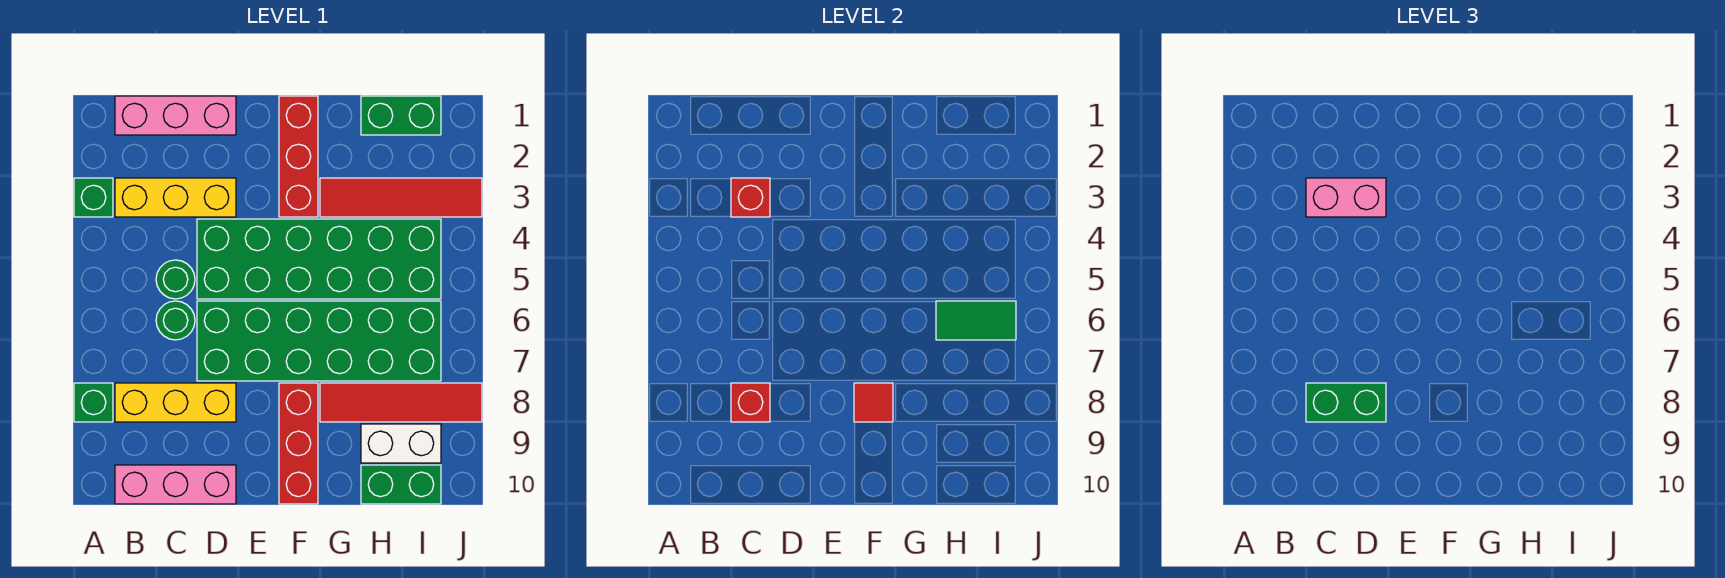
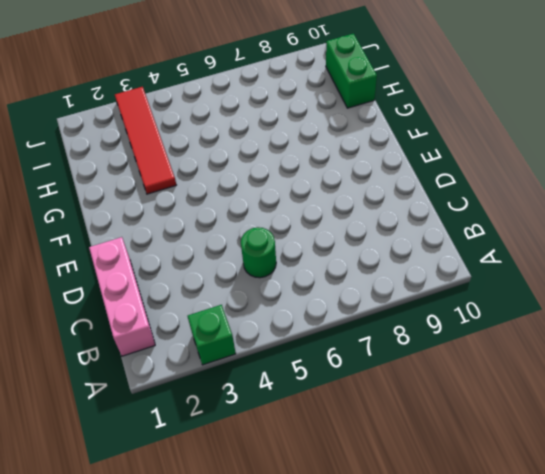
none -> green 1x1 brick [74,383,113,422]
none -> yellow 1x3 brick [115,178,236,217]
none -> yellow 1x3 brick [115,383,236,422]

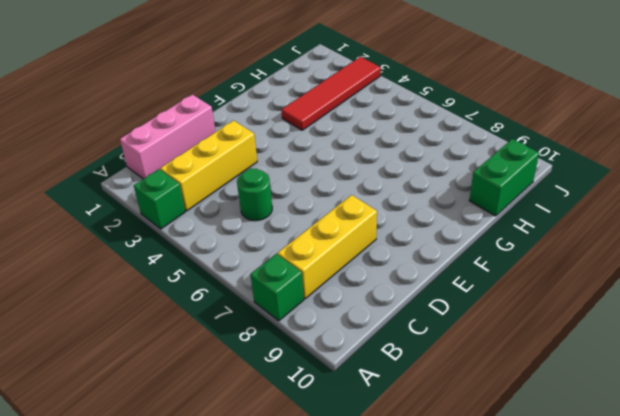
none -> pink 1x3 brick [115,465,236,504]
none -> green 1x1 round brick [156,301,195,340]
none -> green 2x6 brick [197,219,441,299]

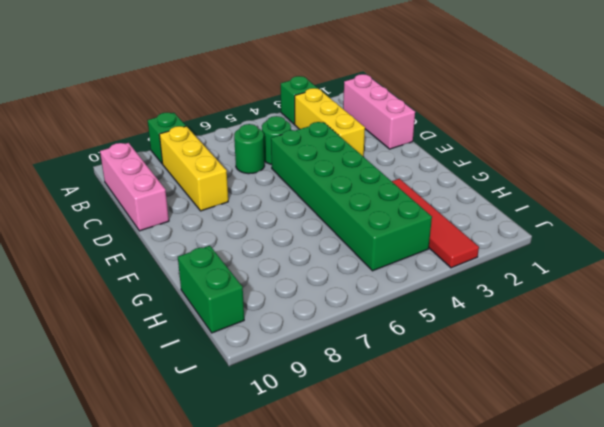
none -> green 2x6 brick [197,301,441,381]
none -> red 1x3 brick [279,96,318,217]
none -> red 1x3 brick [279,383,318,504]

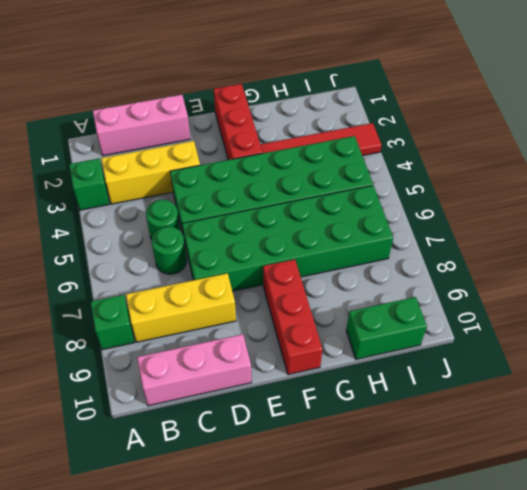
none -> red 1x4 tile [320,383,482,422]
none -> green 1x2 brick [361,96,441,135]
none -> white 1x2 brick [361,424,441,463]

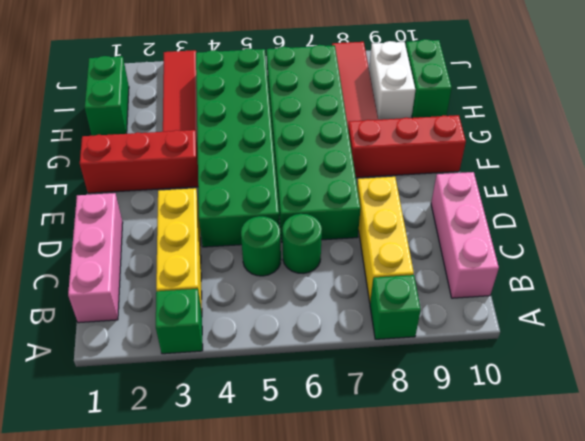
none -> red 1x1 brick [731,178,770,217]
none -> red 1x1 brick [731,383,770,422]
none -> red 1x1 tile [854,383,893,422]

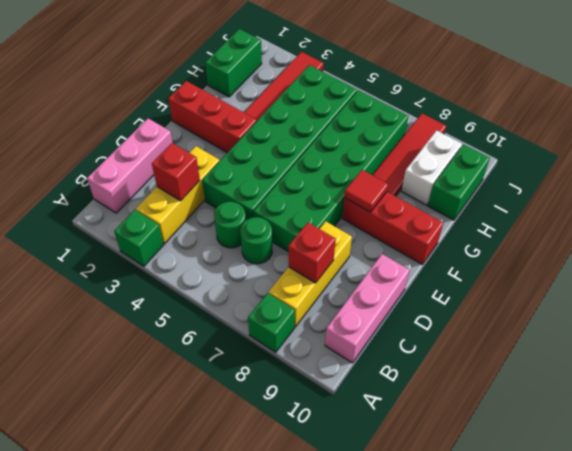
none -> green 1x2 tile [936,301,1016,340]
none -> pink 1x2 brick [1306,178,1386,217]
none -> green 1x2 brick [1306,383,1386,422]

